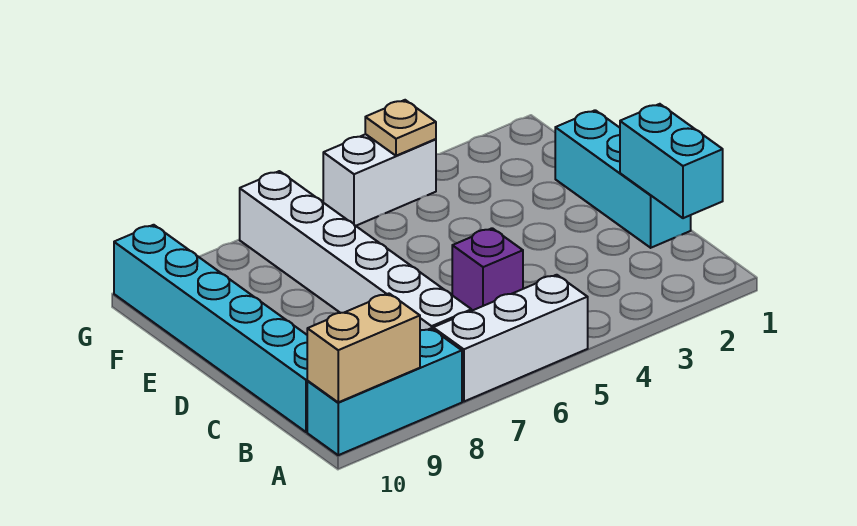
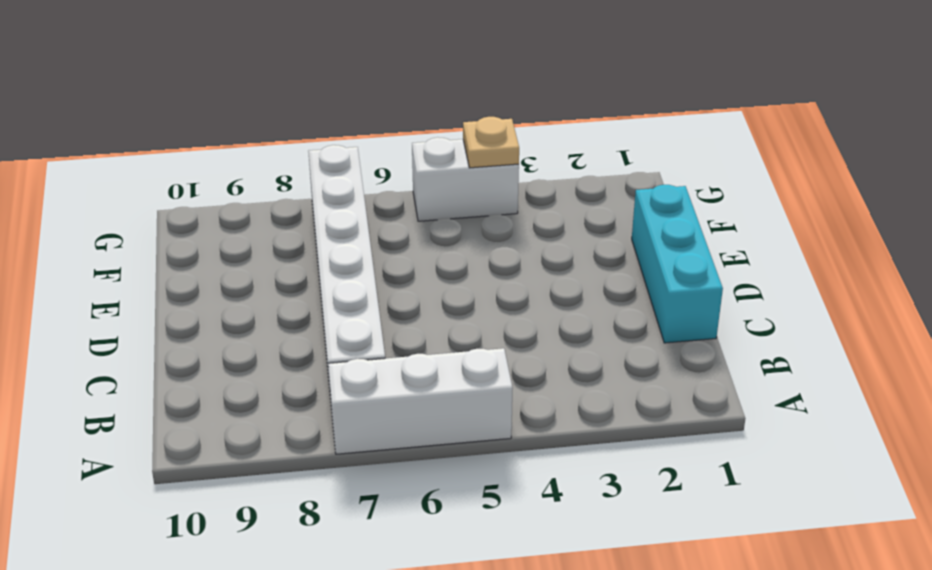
none -> cyan 1x3 brick [307,328,462,455]
none -> cyan 1x6 brick [114,225,308,432]

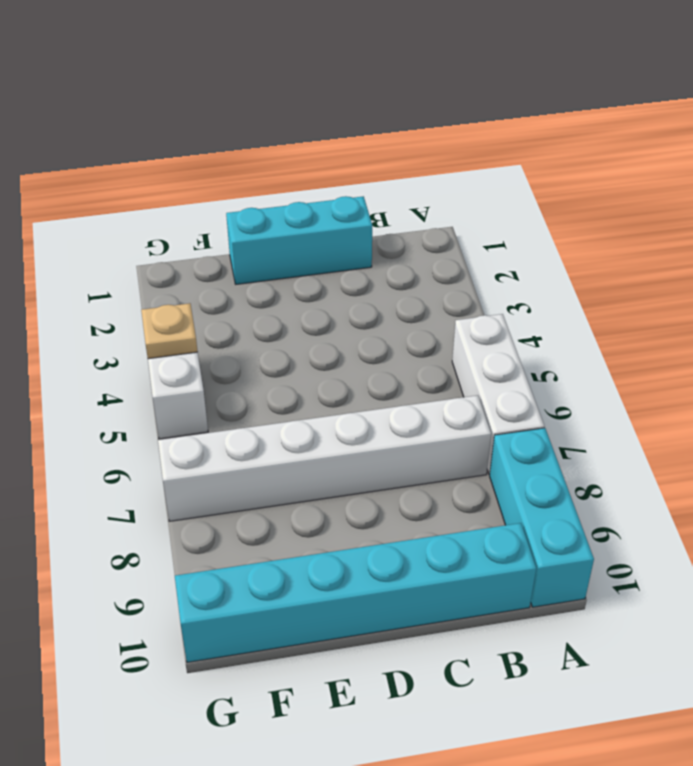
none -> purple 1x1 brick [452,228,523,311]
none -> tan 1x2 brick [307,294,420,402]

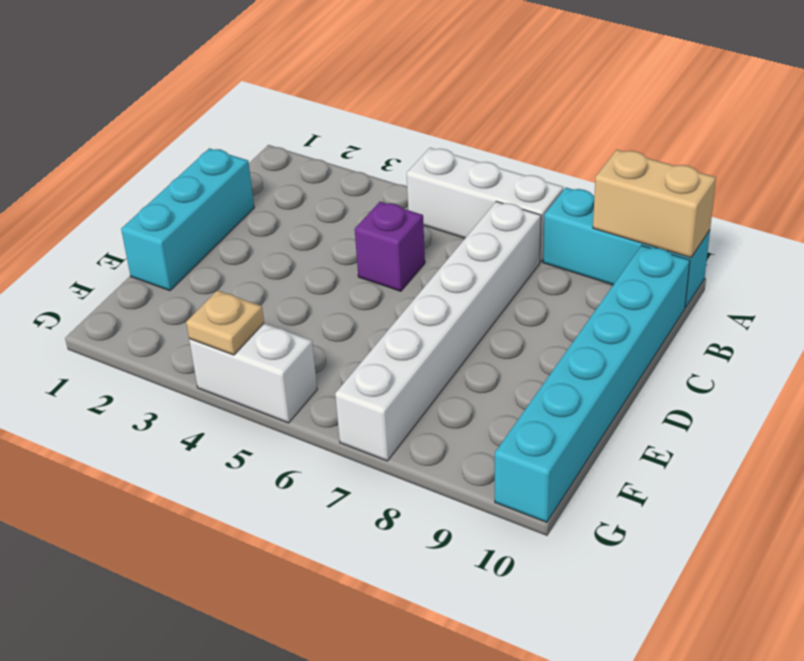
none -> cyan 1x2 brick [620,104,723,218]

